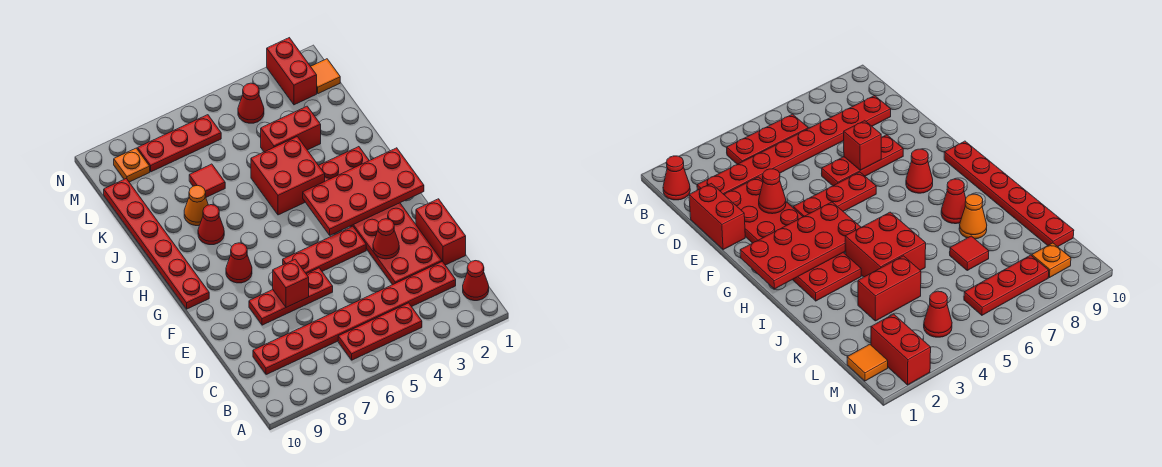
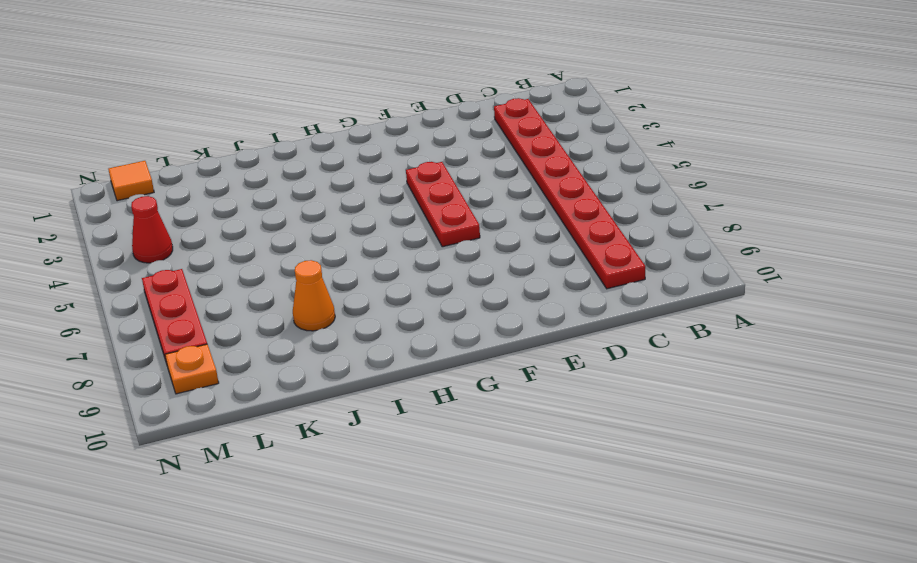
none -> red 1x1 cone [463,261,489,301]
none -> red 1x3 plate [338,303,422,360]
none -> red 1x2 brick [416,199,466,265]

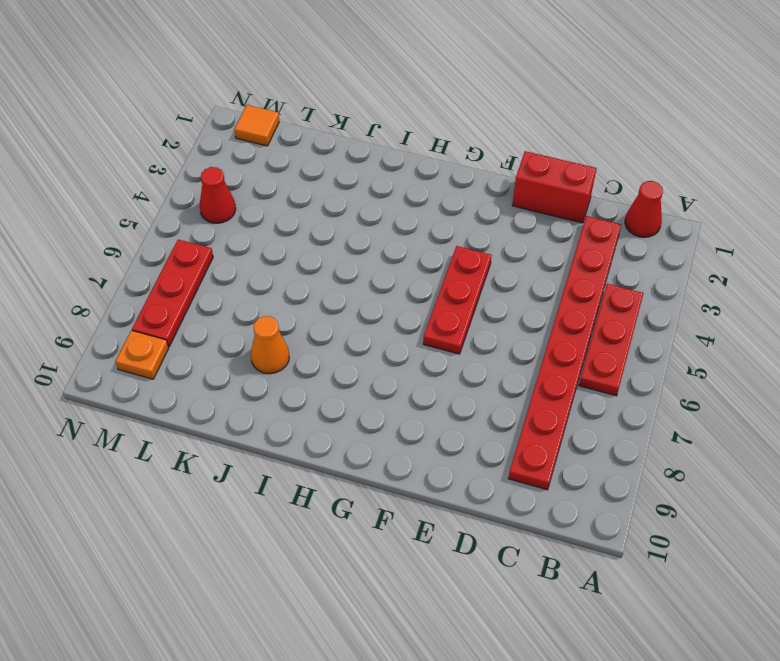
none -> red 2x6 plate [319,147,442,285]
none -> red 1x3 plate [249,268,333,325]
none -> red 1x1 cone [226,243,252,283]

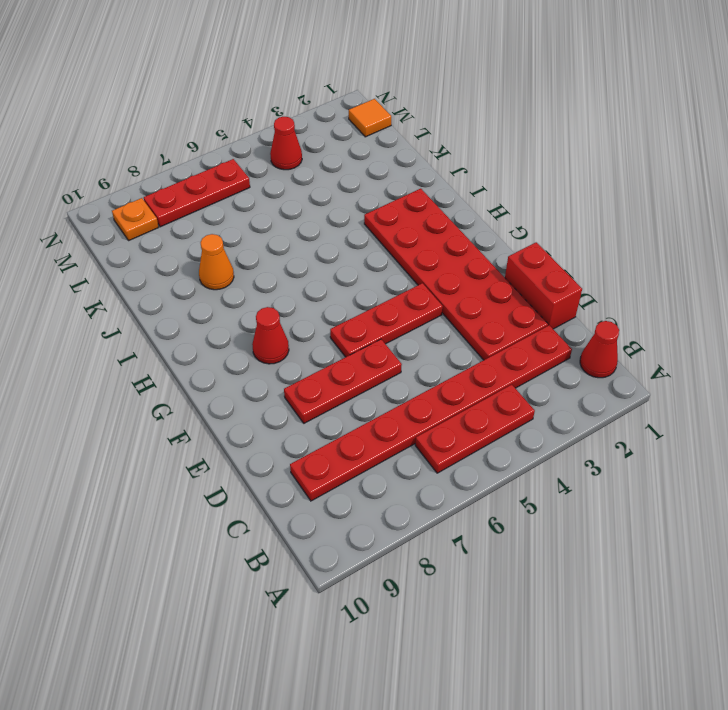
none -> red 1x6 plate [104,179,209,309]
none -> red 2x2 brick [251,137,325,215]
none -> red 1x1 cone [198,205,224,245]

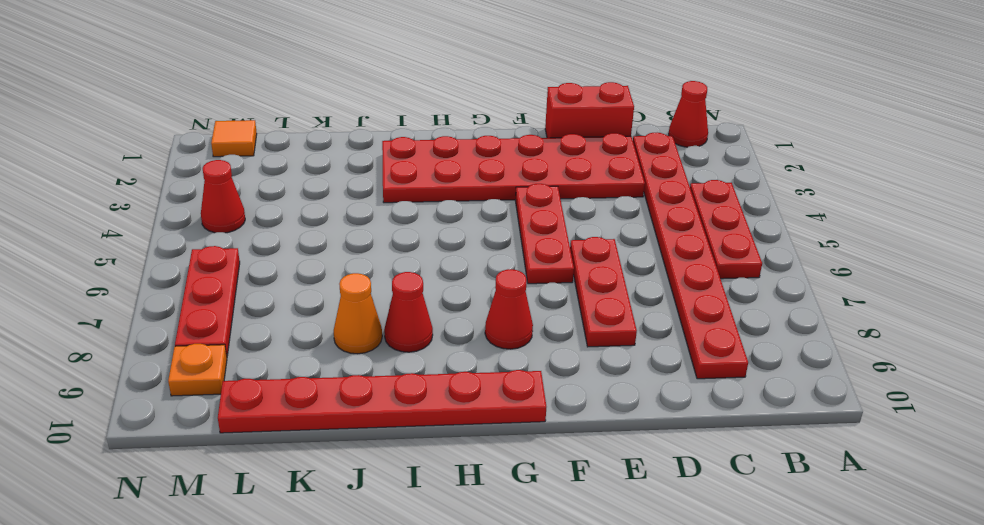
none -> red 2x2 brick [251,137,325,215]
none -> red 1x2 brick [261,106,321,152]
none -> red 1x1 tile [189,164,225,197]

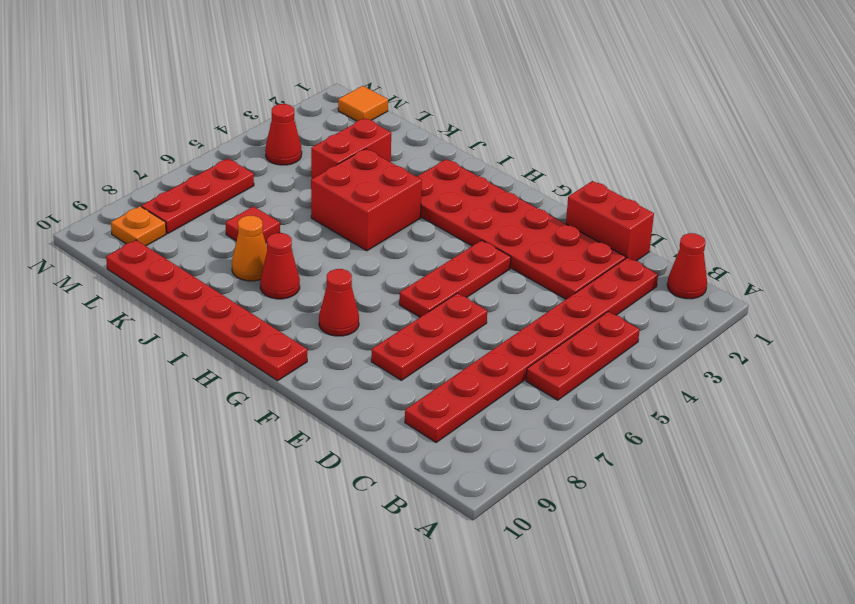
none -> red 1x2 brick [267,38,317,105]
none -> red 1x1 cone [373,219,399,259]
none -> red 1x1 brick [273,259,309,307]

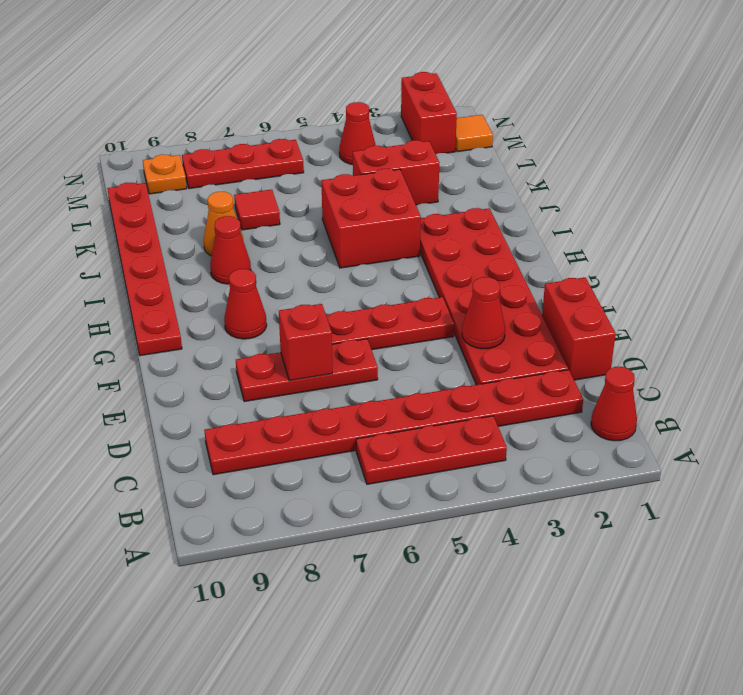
none -> red 2x4 plate [303,148,424,235]

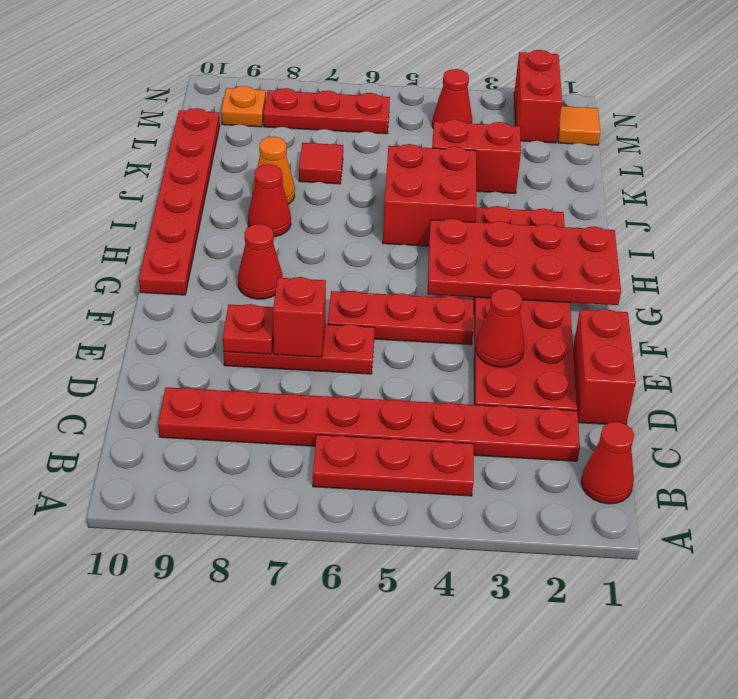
red 1x1 plate [223,304,274,354] -> none

